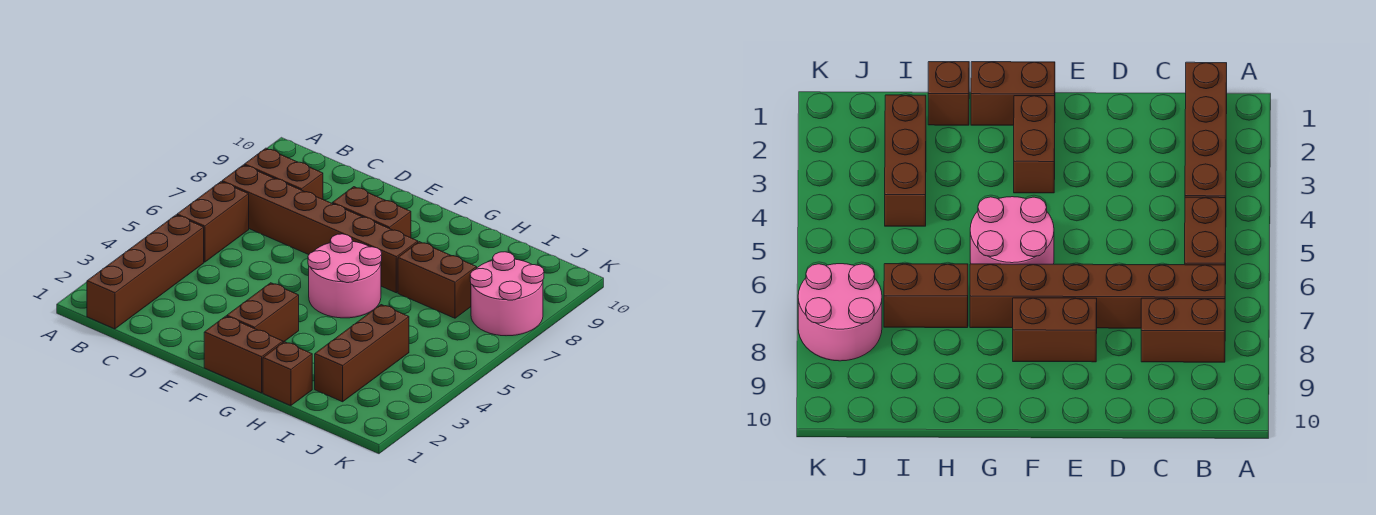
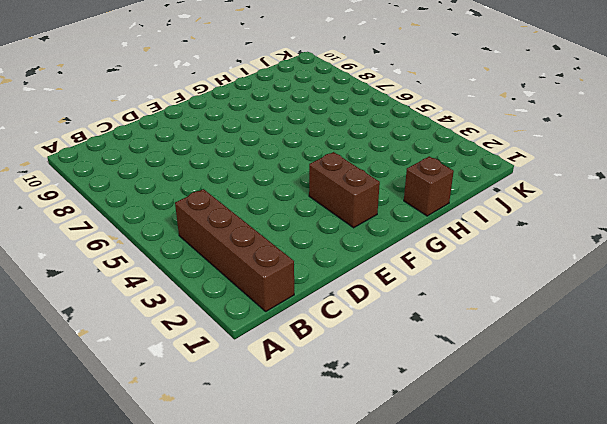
none -> brown 1x2 brick [177,182,249,262]
none -> brown 1x6 brick [222,165,418,293]
none -> brown 1x2 brick [244,148,323,199]

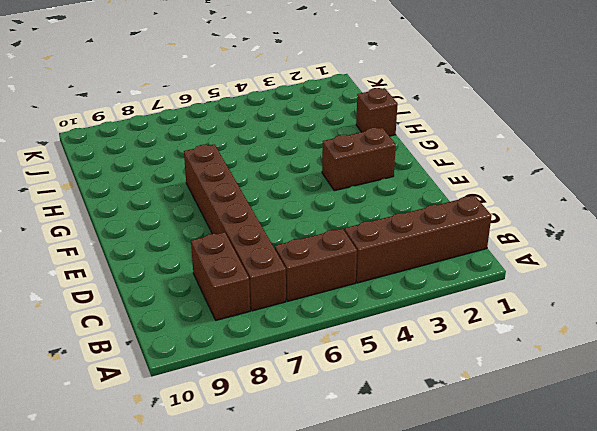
none -> brown 1x2 brick [332,187,411,238]
none -> brown 1x2 brick [204,316,283,393]
none -> pink 2x2 round brick [308,234,382,318]

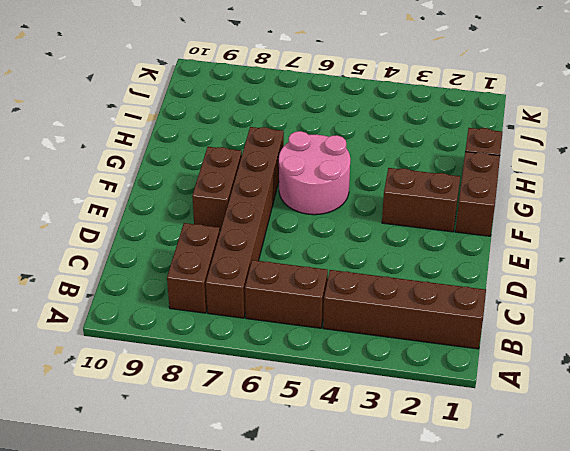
none -> brown 1x2 brick [398,242,477,318]
none -> brown 1x3 brick [315,305,409,402]
none -> pink 2x2 round brick [470,252,544,336]

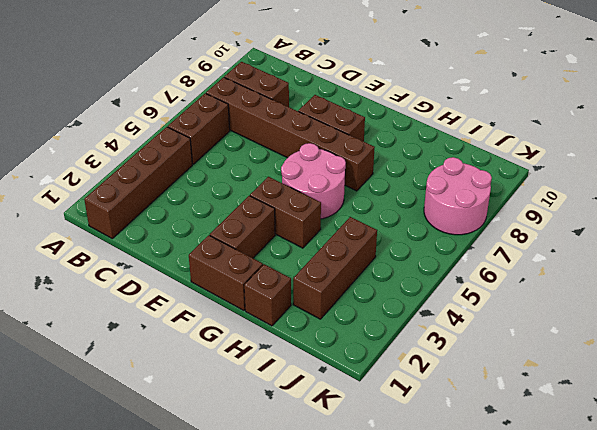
brown 1x2 brick [250,177,321,248] -> brown 1x2 brick moved to [398,242,477,318]

